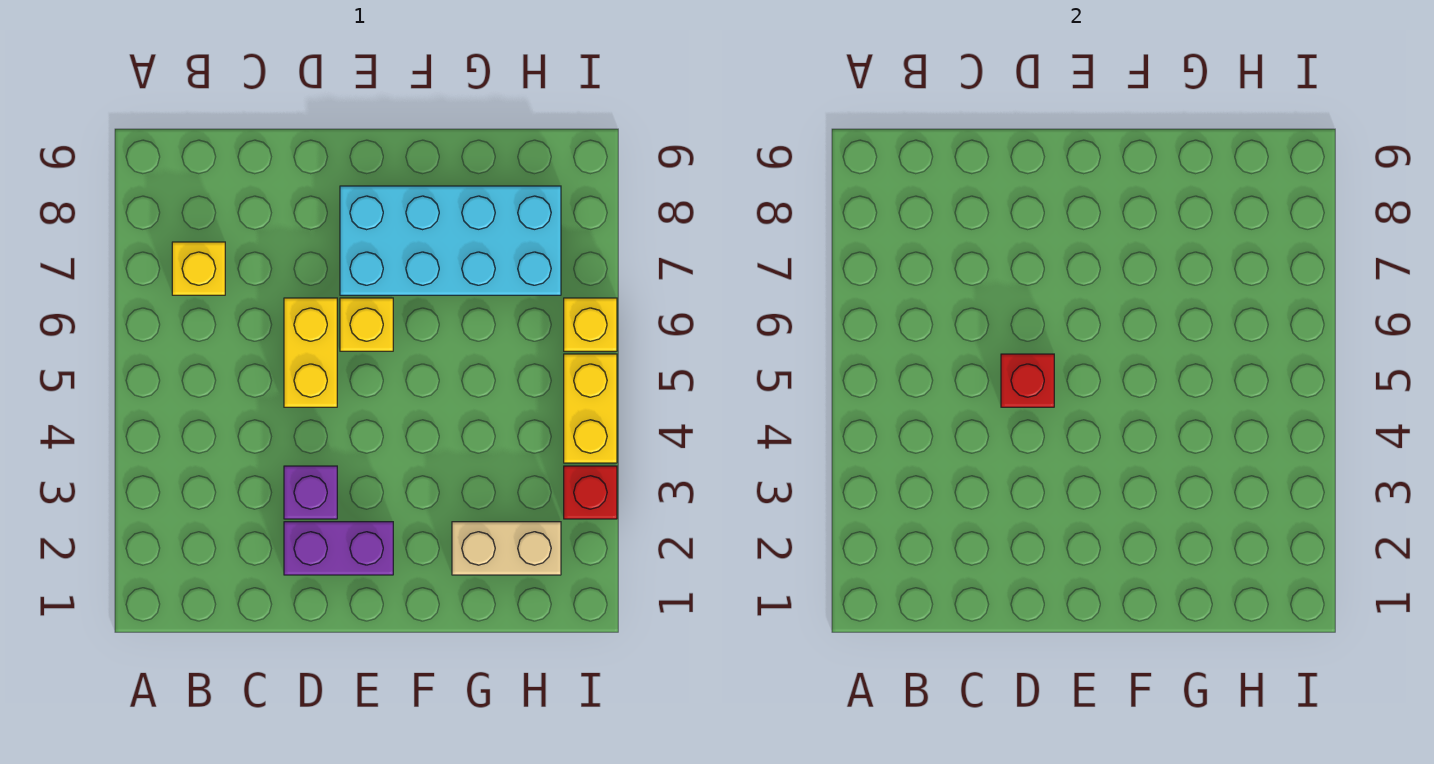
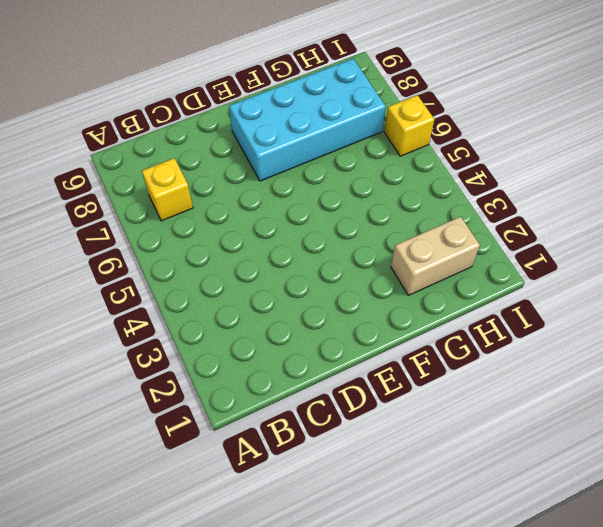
none -> purple 1x2 brick [284,522,393,575]
none -> purple 1x1 brick [284,466,337,519]

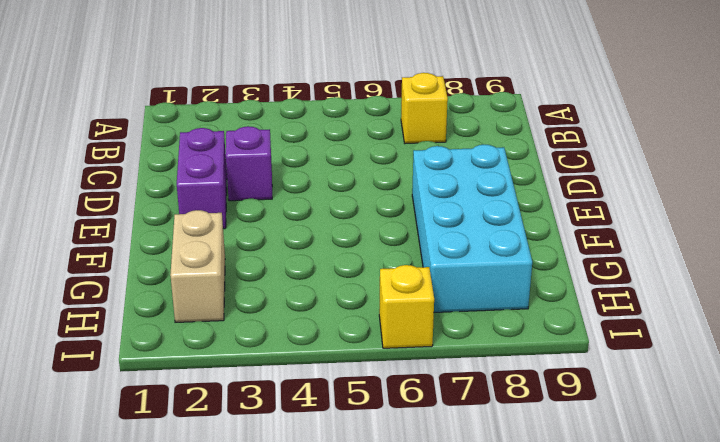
none -> yellow 1x2 brick [284,298,337,407]
none -> yellow 1x1 brick [340,298,393,351]

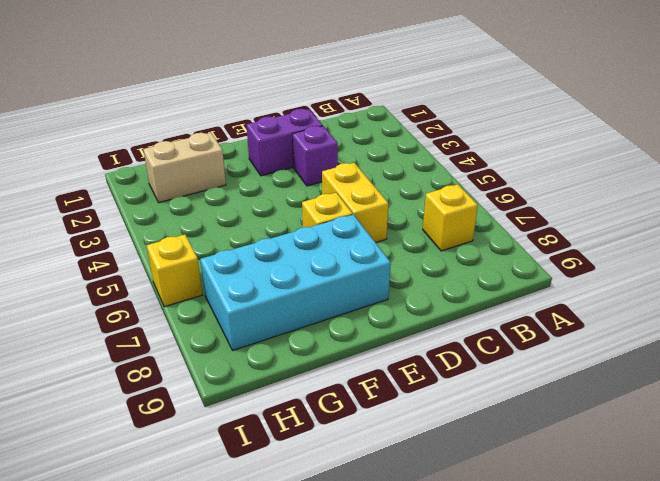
none -> red 1x1 brick [564,466,617,519]
none -> yellow 1x2 brick [564,354,617,463]

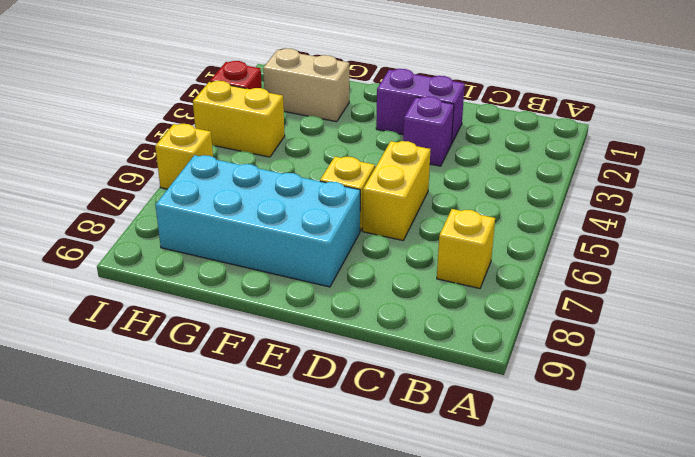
yellow 1x2 brick [193,81,285,157] -> yellow 1x2 brick turned to [564,354,617,463]
none -> red 1x1 brick [1001,354,1054,407]

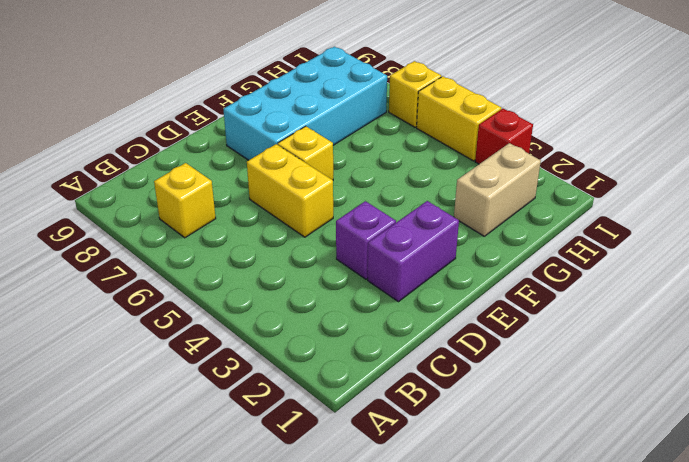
none -> red 1x1 brick [1001,354,1054,407]

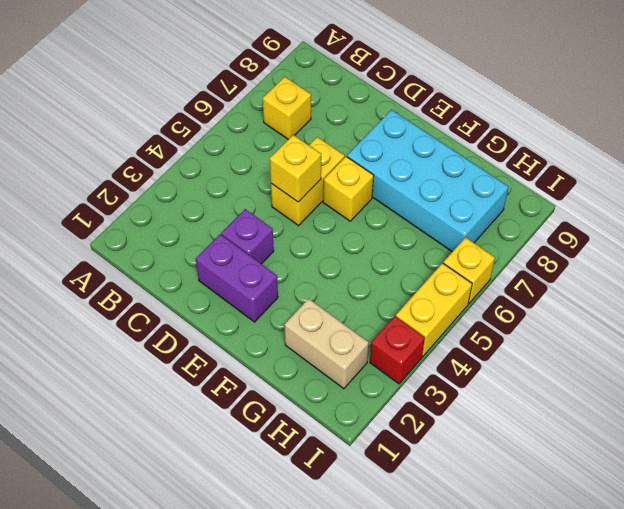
yellow 1x1 brick [270,135,321,202] -> red 1x1 brick [1001,354,1054,407]

